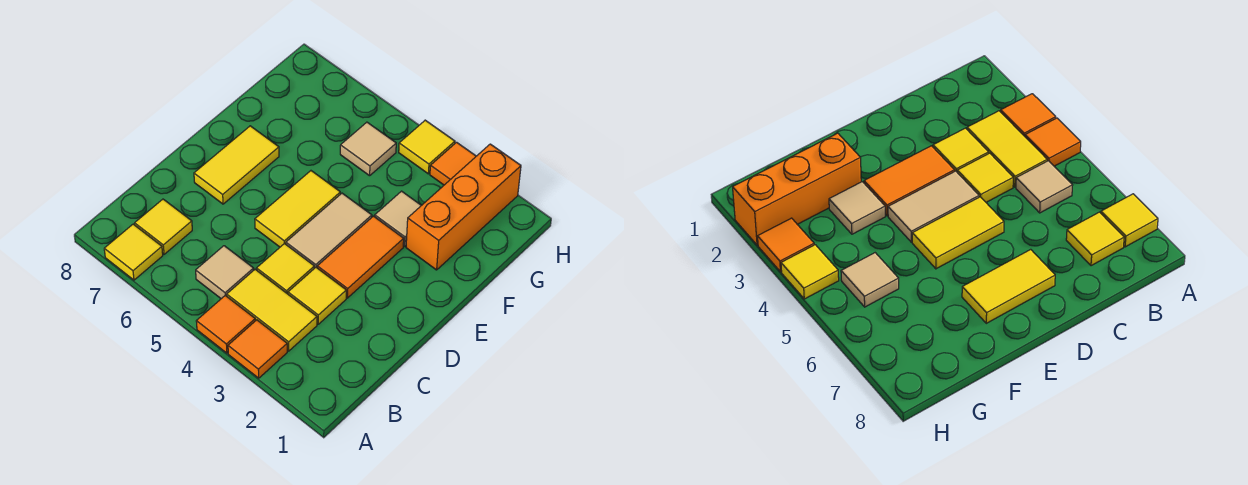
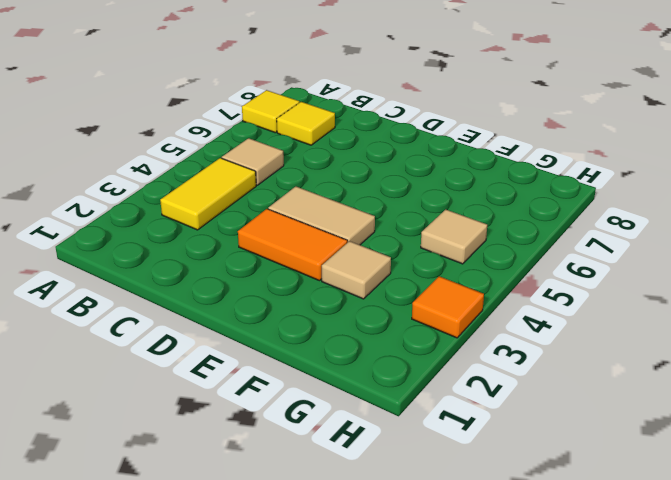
none -> orange 1x1 tile [228,320,287,378]
none -> orange 1x1 tile [196,296,255,353]
none -> yellow 1x1 tile [288,268,346,324]

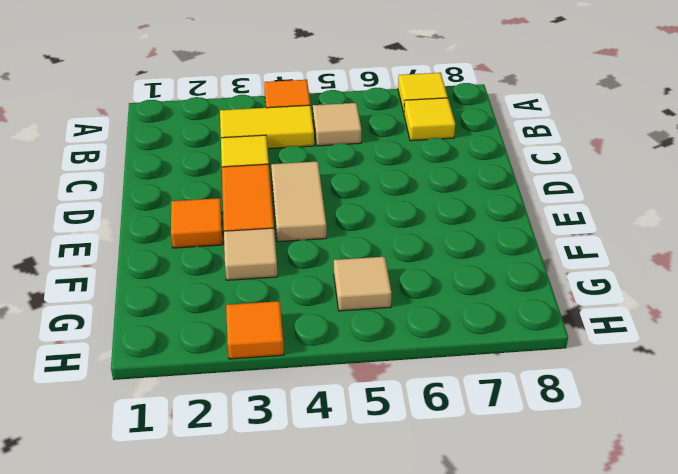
orange 1x1 tile [171,198,223,248] -> orange 1x1 tile moved to [228,320,287,378]
none -> yellow 1x1 tile [257,243,314,294]
none -> yellow 1x2 tile [255,171,340,247]
none -> yellow 1x2 tile [194,126,279,204]

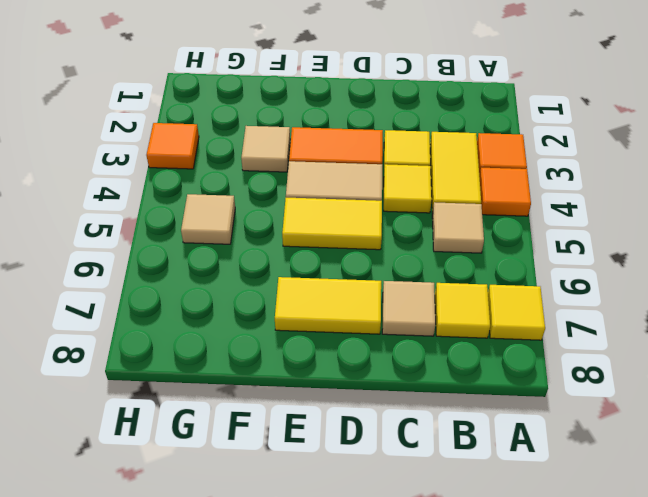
tan 1x1 tile [382,281,435,336] -> none
none -> orange 1x3 brick [406,144,521,270]
none -> yellow 1x1 tile [399,120,455,174]

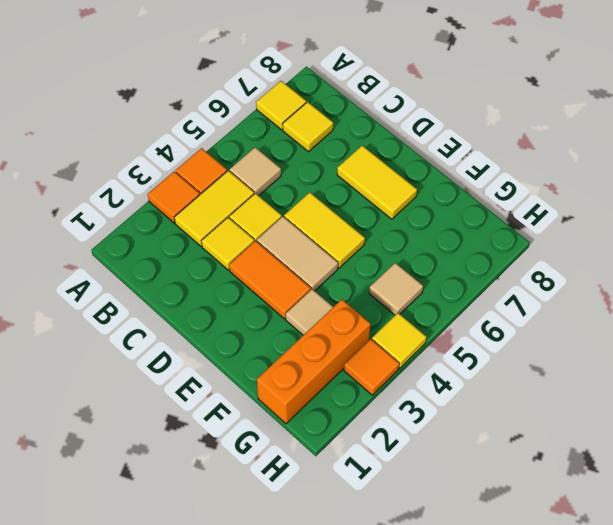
orange 1x3 brick [257,299,370,424] -> orange 1x3 brick turned to [406,144,521,270]

